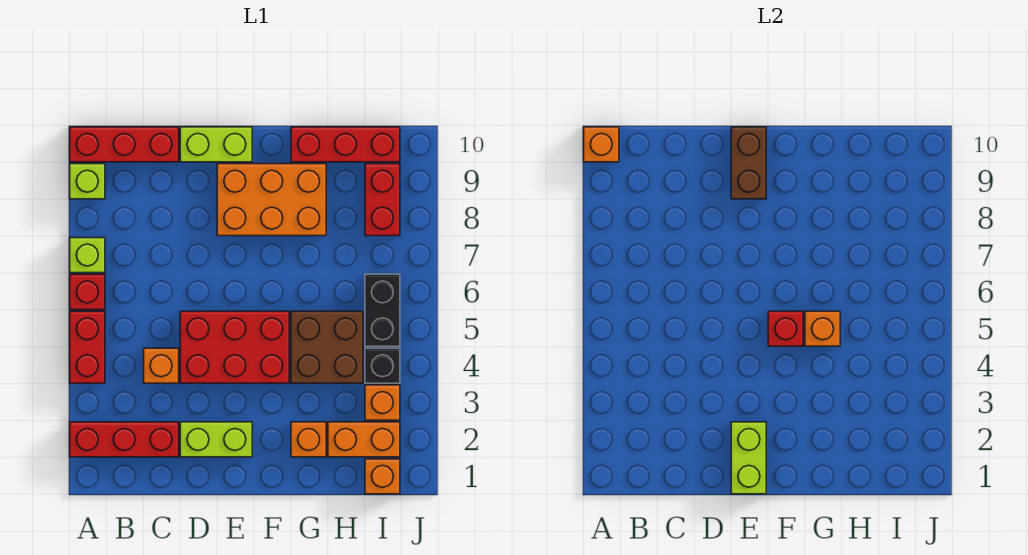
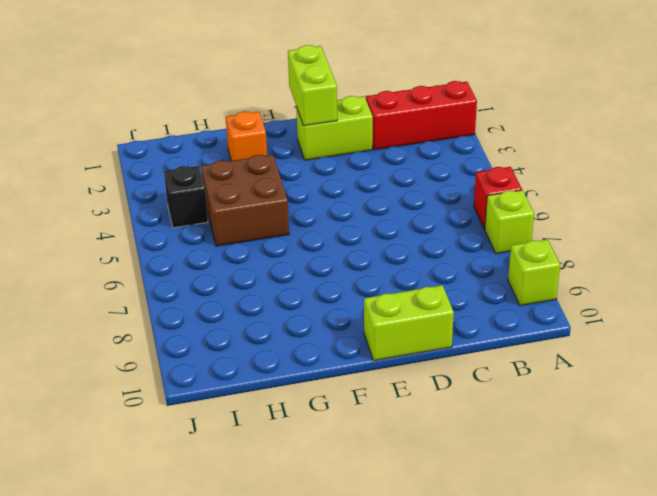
none -> red 1x2 brick [70,311,105,383]
none -> red 1x3 brick [70,127,179,162]
none -> orange 1x1 brick [144,348,179,383]

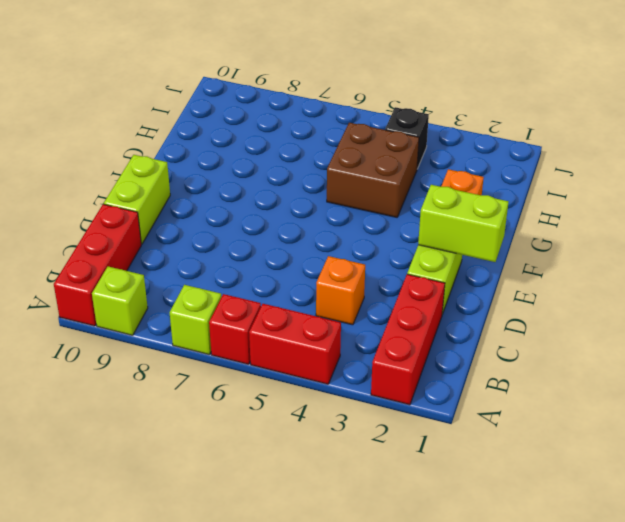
none -> red 2x3 brick [180,311,289,383]
none -> orange 2x3 brick [217,164,326,236]
none -> red 1x3 brick [291,127,400,162]

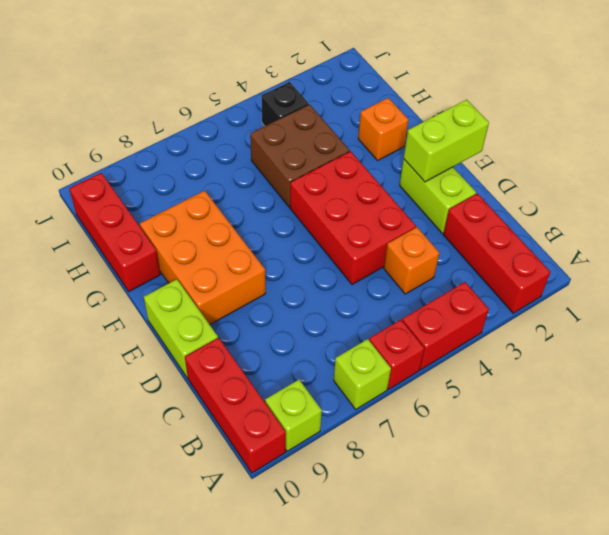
none -> orange 1x2 brick [328,422,400,457]
none -> orange 1x1 brick [365,459,400,494]
none -> orange 1x1 brick [365,385,400,420]

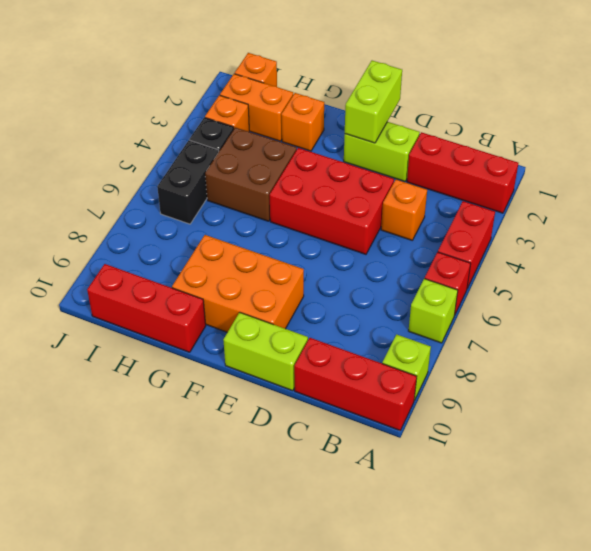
none -> red 1x2 brick [365,164,400,236]
none -> orange 1x1 brick [584,127,619,162]
none -> brown 1x2 brick [731,127,766,199]

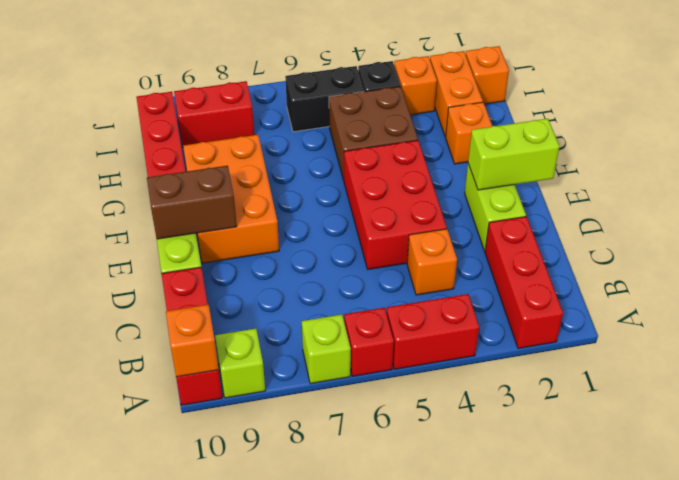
none -> red 1x1 brick [768,311,803,346]
none -> orange 1x1 brick [805,311,840,346]

